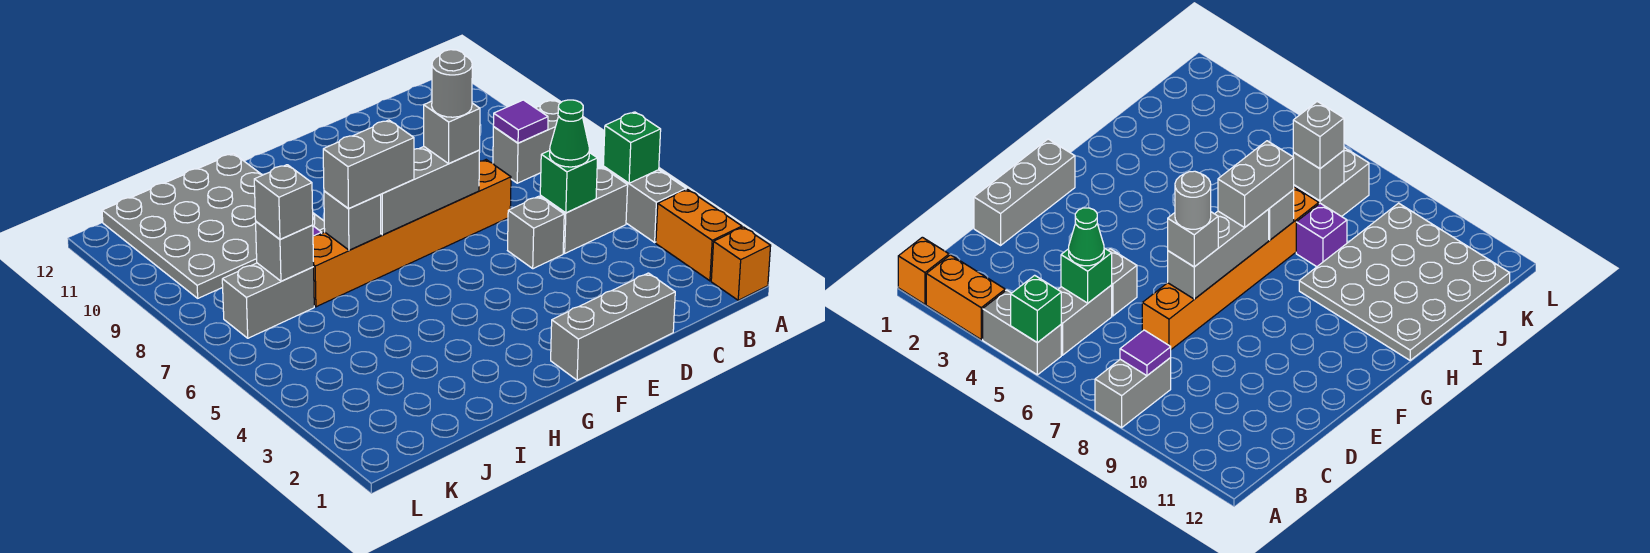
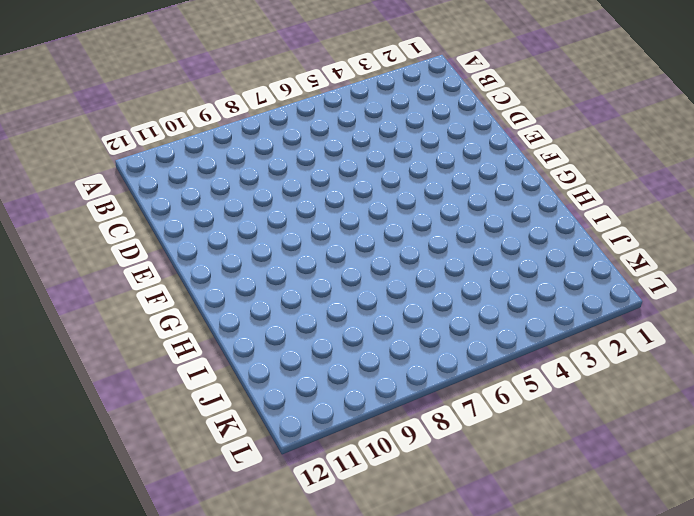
none -> orange 1x1 brick [711,227,771,300]
none -> orange 1x2 brick [656,189,742,281]
none -> grey 1x2 brick [603,167,686,242]

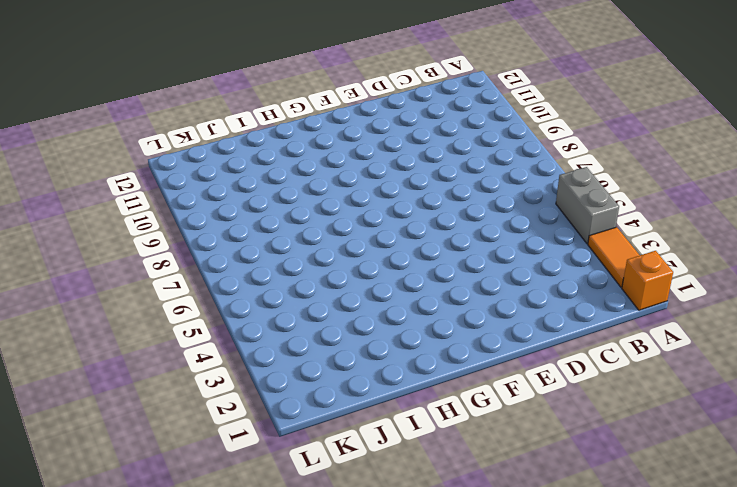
orange 1x2 tile [588,227,640,287] -> orange 1x2 brick [656,189,742,281]
none -> grey 1x2 brick [493,100,560,183]
none -> grey 1x2 brick [540,167,628,253]
none -> grey 1x3 brick [551,273,675,380]

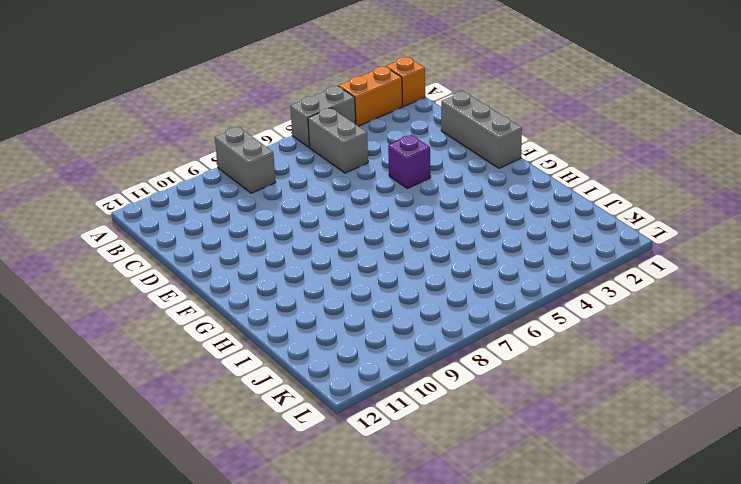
purple 1x1 brick [388,135,431,189] -> purple 1x1 brick moved to [1296,203,1347,267]
none -> grey 1x1 brick [508,196,564,269]
none -> orange 1x6 brick [313,160,511,307]
none -> grey 4x4 plate [102,153,325,298]

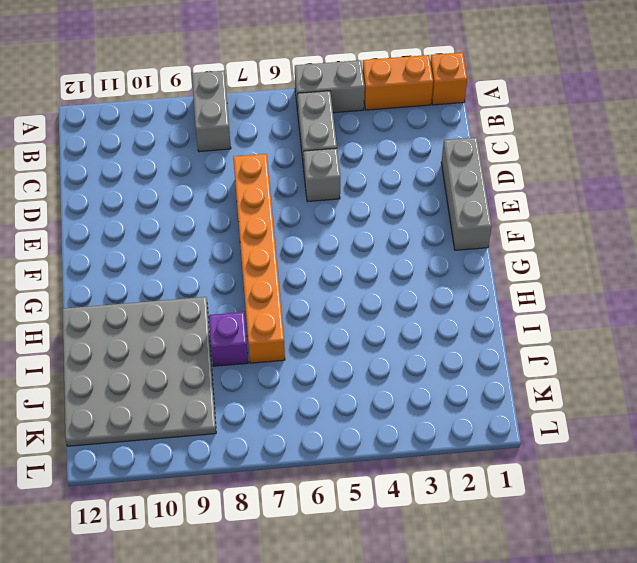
none -> grey 1x2 brick [222,263,314,338]
none -> green 1x1 brick [603,112,661,183]
none -> purple 1x1 tile [493,100,548,143]

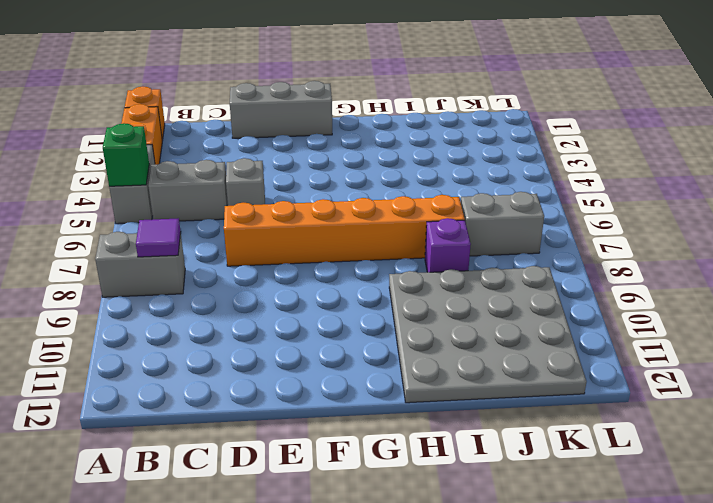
none -> green 1x1 brick [540,151,598,213]
none -> grey 1x3 brick [380,147,480,235]
none -> grey 1x1 brick [324,191,381,250]

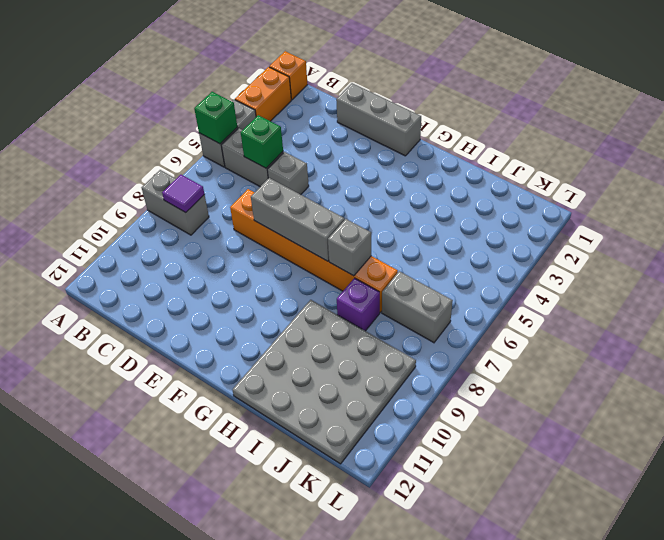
none -> grey 1x1 brick [256,222,314,281]
none -> green 1x1 cone [550,100,590,167]
none -> grey 1x1 brick [424,101,480,164]

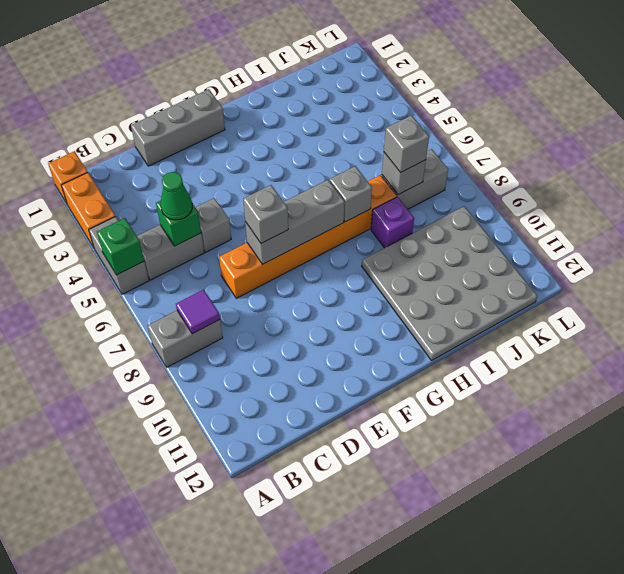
none -> grey 1x2 brick [323,120,414,208]
none -> grey 1x1 round brick [432,50,472,117]

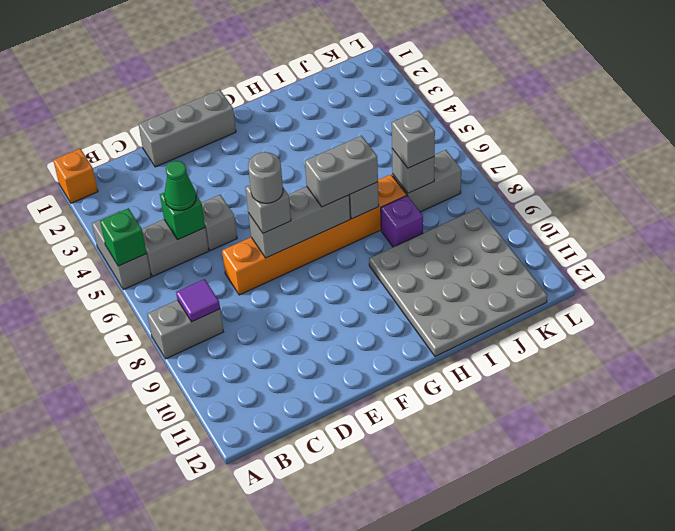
none -> orange 1x2 brick [656,189,742,281]

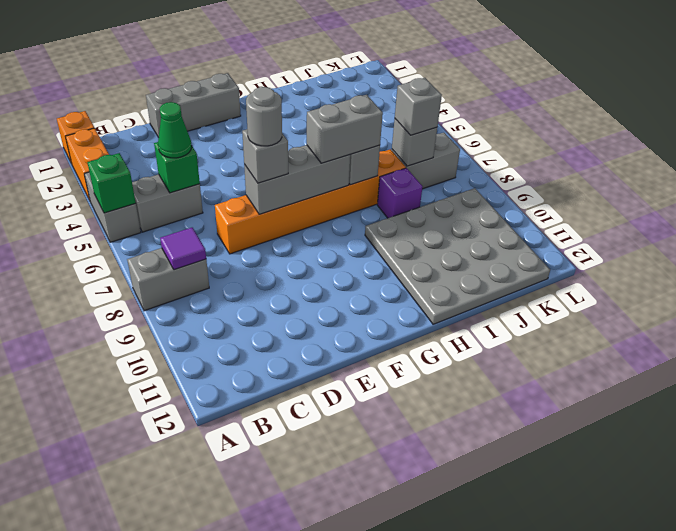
none -> grey 1x1 brick [508,196,564,269]

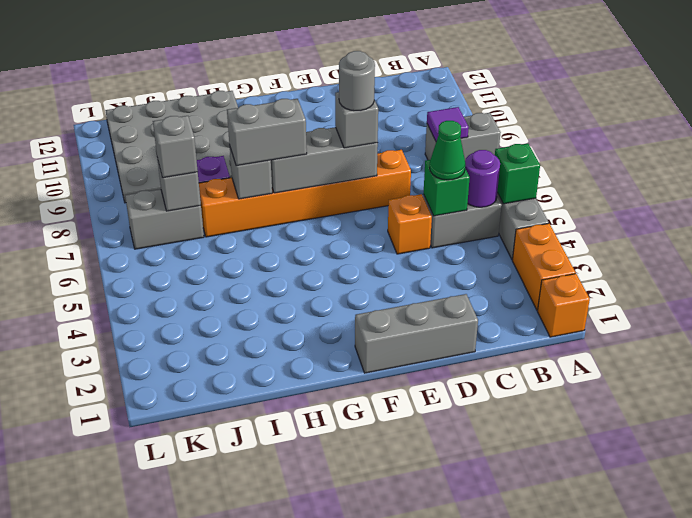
purple 1x1 round brick [465,150,500,207] -> none
orange 1x1 brick [388,194,432,254] -> grey 1x1 brick [508,196,564,269]

